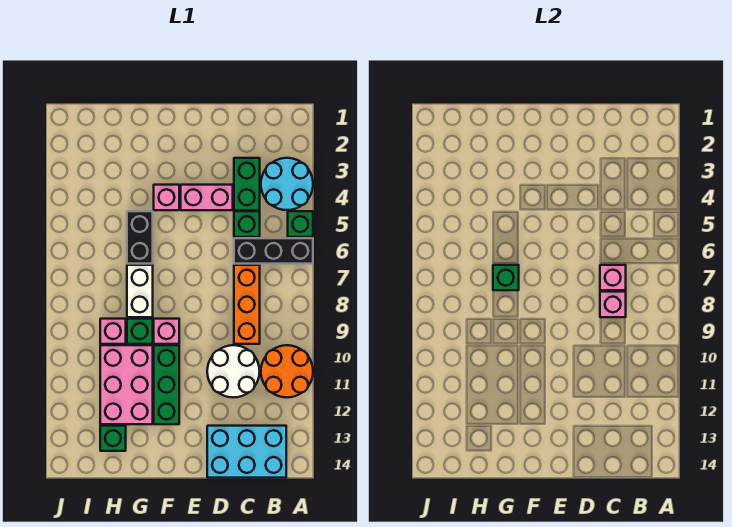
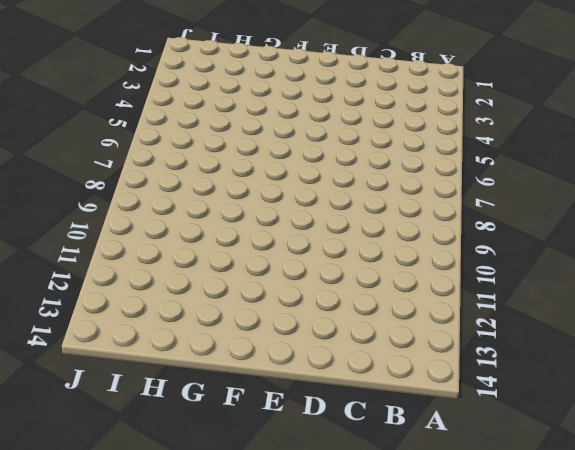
none -> cyan 2x2 round brick [261,158,313,210]
none -> green 1x1 brick [288,211,313,237]
none -> black 1x3 brick [234,238,313,264]

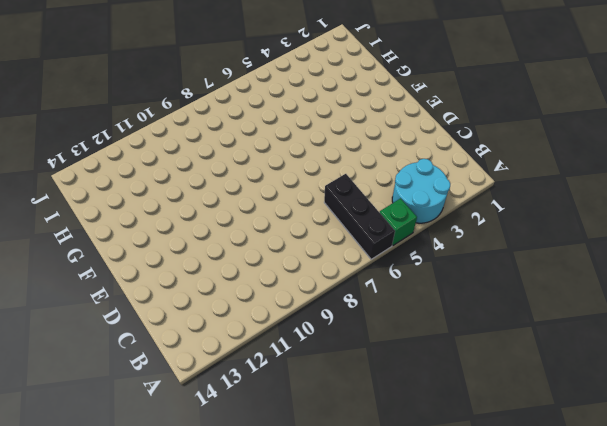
none -> orange 2x2 round brick [261,345,313,397]
none -> cyan 2x3 brick [207,426,286,478]
none -> green 1x2 brick [234,158,260,210]

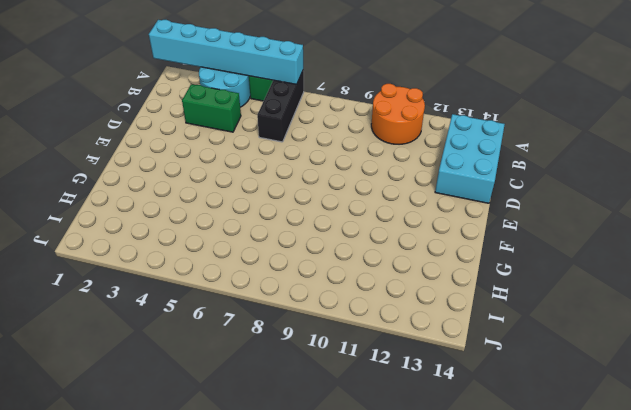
cyan 1x6 brick [149,20,303,84] -> none
none -> green 1x1 brick [234,211,260,237]
none -> orange 1x3 brick [234,265,260,344]
none -> white 2x2 round brick [207,345,260,398]

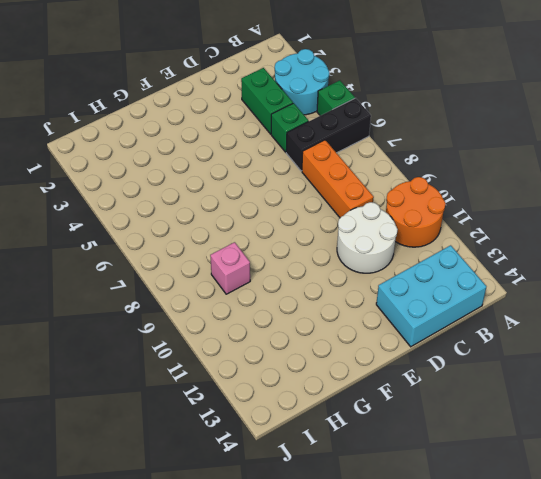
none -> pink 1x2 brick [181,185,233,210]
none -> pink 1x1 brick [154,185,179,210]
none -> pink 1x1 brick [154,319,179,344]

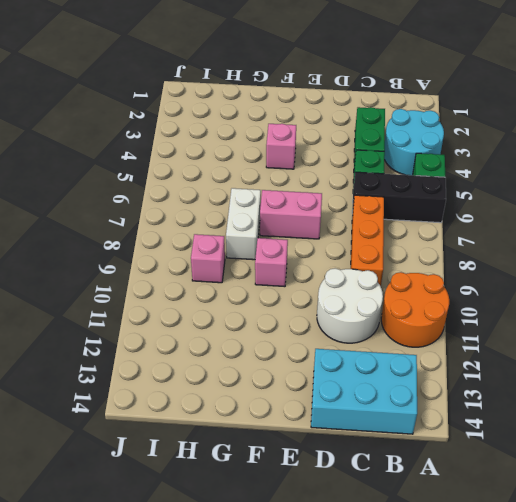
pink 1x2 brick [260,190,322,239] -> pink 1x2 brick moved to [181,185,233,210]
none -> green 1x3 brick [154,345,179,424]
none -> black 1x2 brick [127,211,153,264]
none -> green 1x1 brick [127,319,153,344]

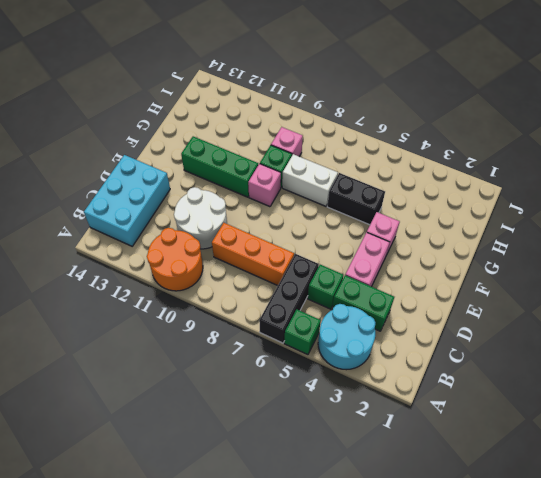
none -> pink 2x3 brick [100,345,153,424]
none -> green 1x1 brick [100,426,126,451]
none -> pink 1x1 brick [600,265,626,290]

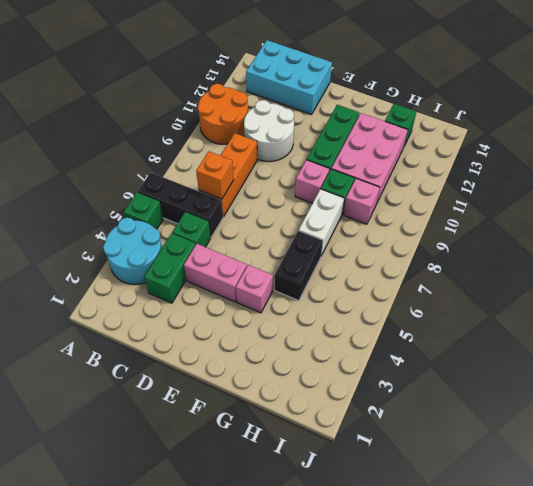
orange 1x1 brick [196,151,234,199] -> pink 1x1 brick [600,265,626,290]
none -> pink 1x1 brick [600,292,626,317]
none -> green 1x1 brick [493,265,519,290]

